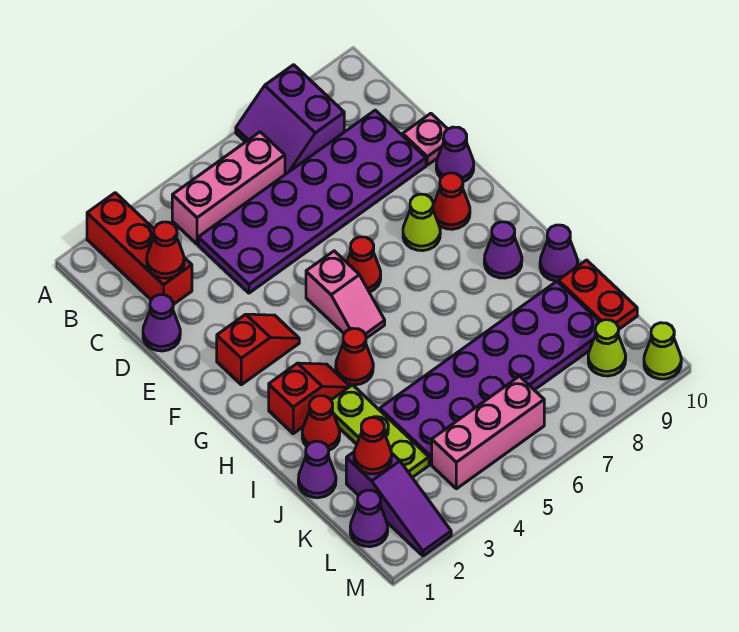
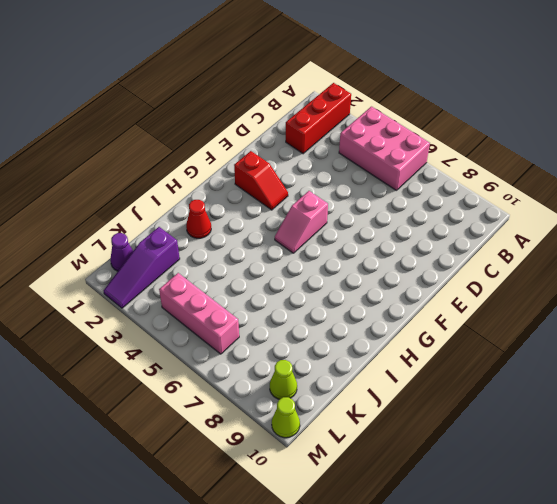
pink 2x3 brick [339,107,430,190] -> pink 1x3 brick [172,132,285,244]
none -> purple 2x2 slope [236,65,344,174]
none -> purple 2x6 plate [198,110,426,293]
none -> purple 1x1 cone [143,295,180,351]

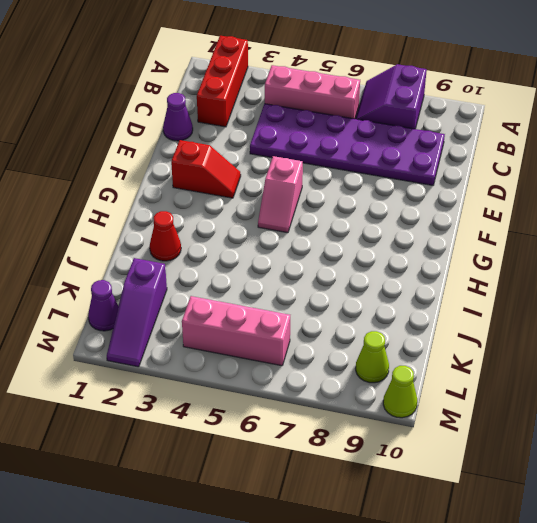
none -> pink 1x1 plate [403,113,447,165]
none -> purple 1x1 cone [436,127,474,182]
none -> red 1x1 cone [347,237,381,292]

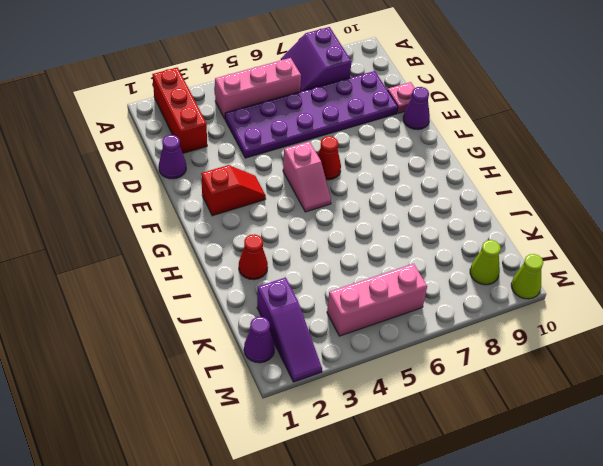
none -> lime 1x1 cone [403,194,440,251]
none -> red 1x1 cone [433,173,470,229]
none -> red 1x2 slope [269,363,350,434]

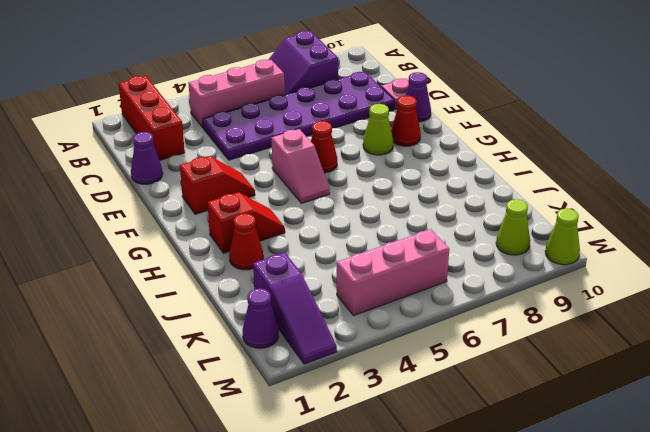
none -> red 1x1 cone [336,328,373,385]
none -> purple 1x1 cone [484,222,522,278]
none -> lime 1x3 plate [331,385,429,477]

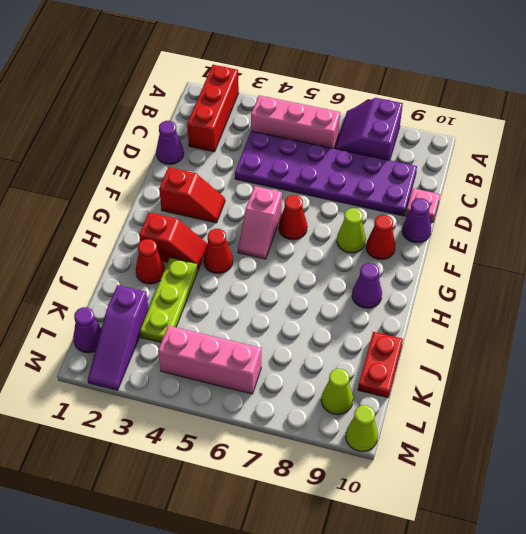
none -> purple 1x1 cone [540,225,578,281]
none -> purple 1x1 cone [298,441,336,498]
none -> purple 2x6 plate [380,281,600,464]

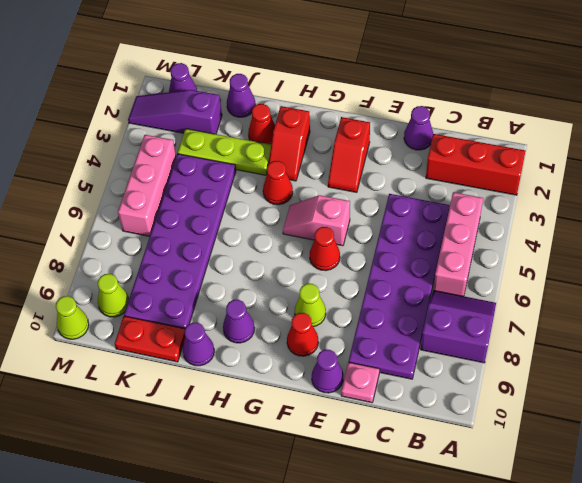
none -> red 1x1 cone [147,222,184,278]
none -> red 1x1 cone [354,418,392,474]

